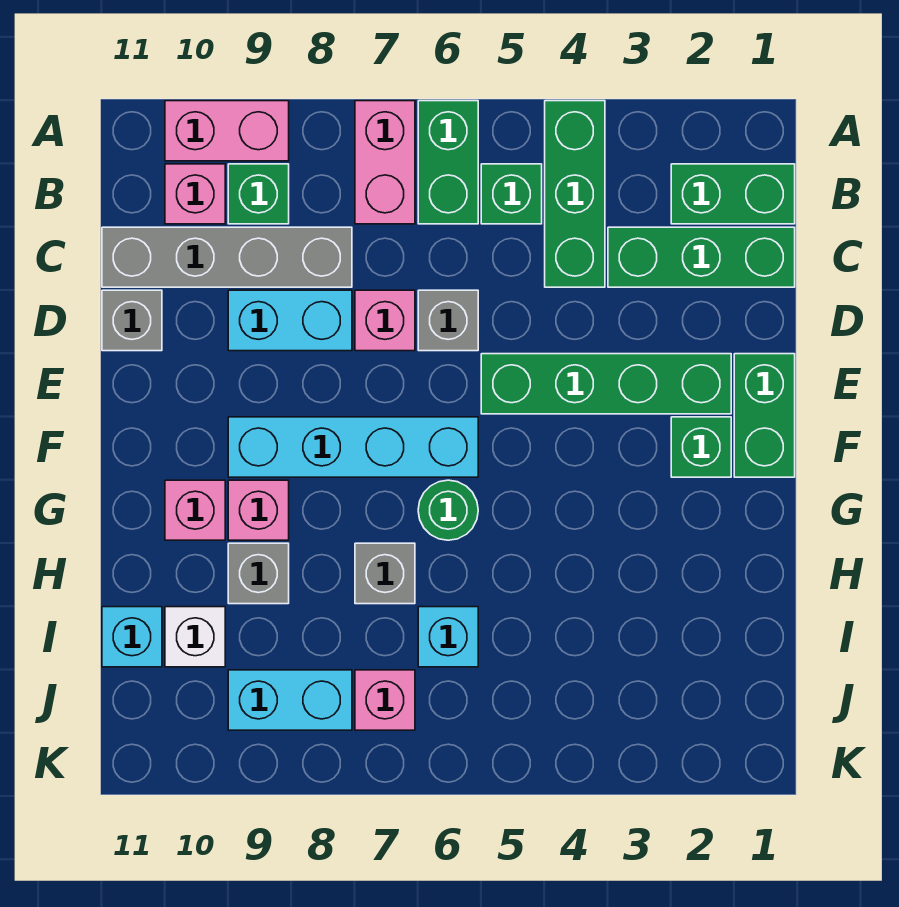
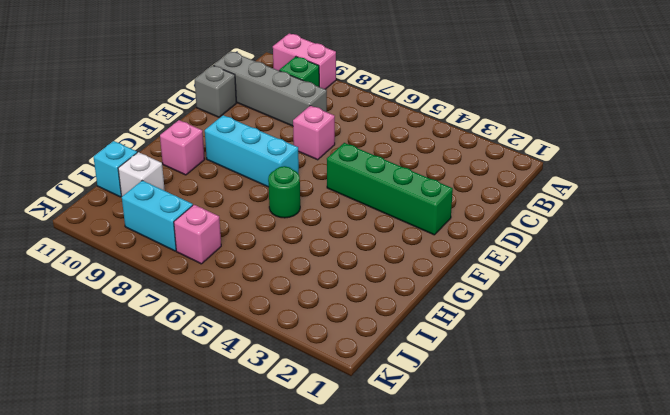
cyan 1x3 brick [205,115,299,187] -> cyan 1x4 brick [228,417,478,477]
none -> green 1x3 brick [545,101,605,287]
none -> green 1x2 brick [418,101,478,224]
none -> pink 1x2 brick [355,101,415,224]

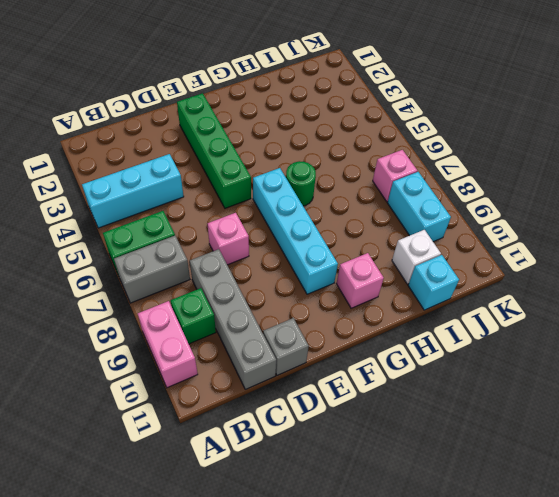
cyan 1x3 brick [82,154,184,228] -> green 1x3 brick [545,101,605,287]
grey 1x2 brick [114,236,190,303] -> pink 1x2 brick [355,101,415,224]
none -> green 1x2 brick [671,164,795,224]
none -> green 1x1 brick [481,164,542,224]
none -> pink 1x1 brick [165,164,225,224]

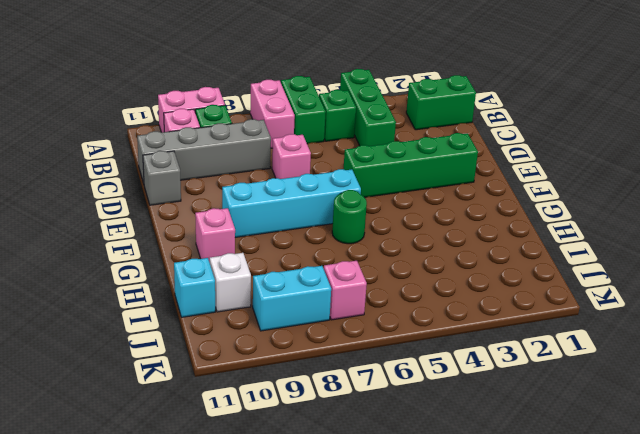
none -> green 1x3 brick [608,227,795,287]
none -> grey 1x1 brick [418,290,478,351]
none -> cyan 1x2 brick [228,290,352,351]

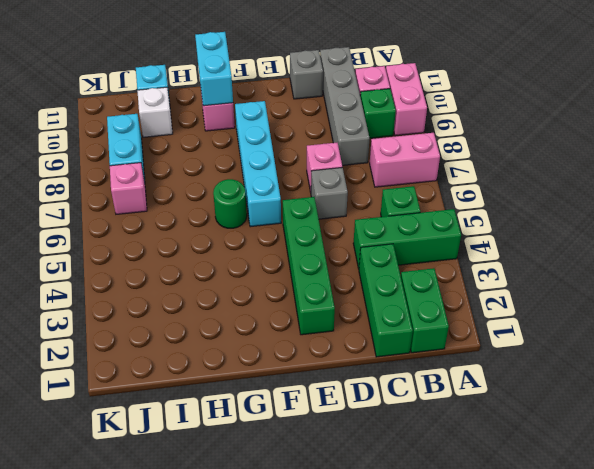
cyan 1x2 brick [195,32,233,106] -> cyan 1x2 brick moved to [228,290,352,351]
none -> green 1x2 brick [418,101,478,224]
none -> green 1x2 brick [734,354,795,477]
none -> green 1x1 brick [671,417,731,477]

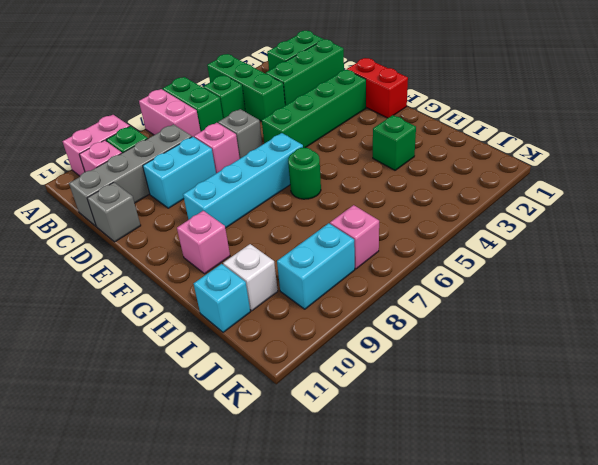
red 1x2 brick [347,58,408,118] -> green 1x2 brick [734,354,795,477]
green 1x1 brick [373,115,416,170] -> green 1x1 brick moved to [671,417,731,477]
none -> pink 1x1 brick [228,480,289,540]
none -> grey 1x1 brick [355,543,415,604]
none -> grey 1x1 brick [228,543,289,604]

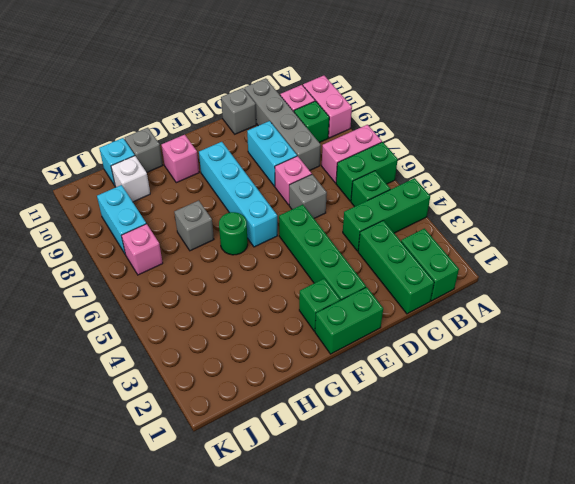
grey 1x1 brick [125,128,163,172] -> grey 1x1 brick moved to [228,543,289,604]
none -> pink 1x1 brick [228,480,289,540]
none -> cyan 1x1 brick [418,607,478,667]

